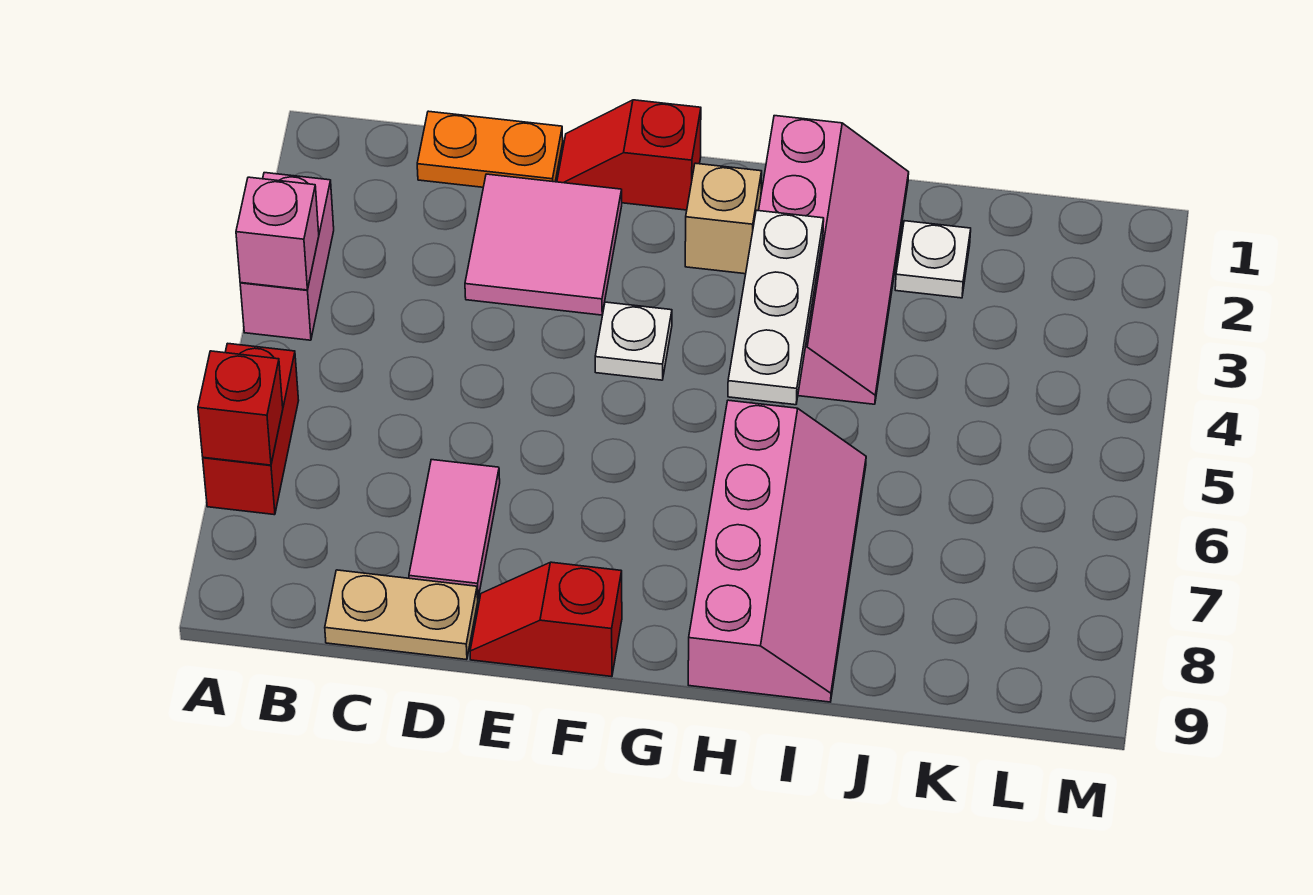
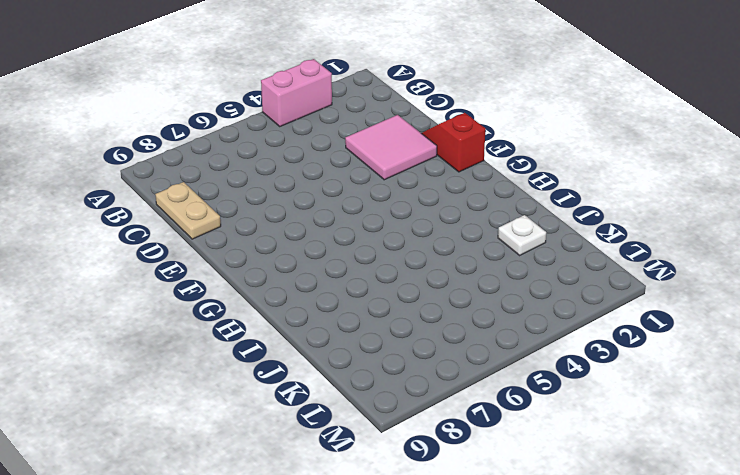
none -> red 1x2 brick [203,343,299,515]
none -> orange 1x2 plate [417,111,563,187]
none -> pink 1x2 tile [409,460,500,598]

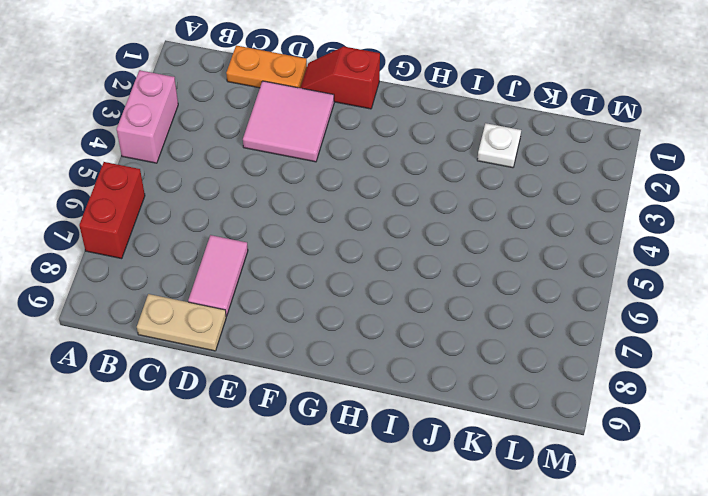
none -> red 1x2 slope [470,562,622,677]
none -> white 1x1 plate [595,302,672,380]
none -> tan 1x1 brick [685,163,762,274]

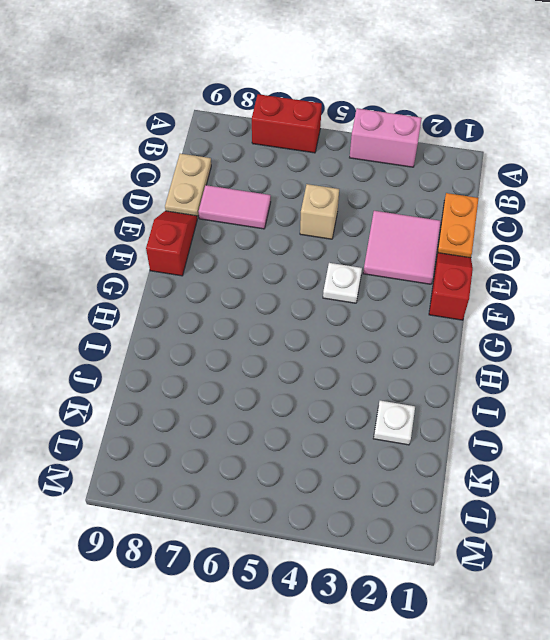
tan 1x1 brick [300,184,339,239] -> tan 1x1 brick moved to [685,163,762,274]
none -> pink 2x4 slope [759,116,909,404]
none -> pink 2x4 slope [688,400,866,702]
none -> pink 1x1 brick [236,177,319,290]

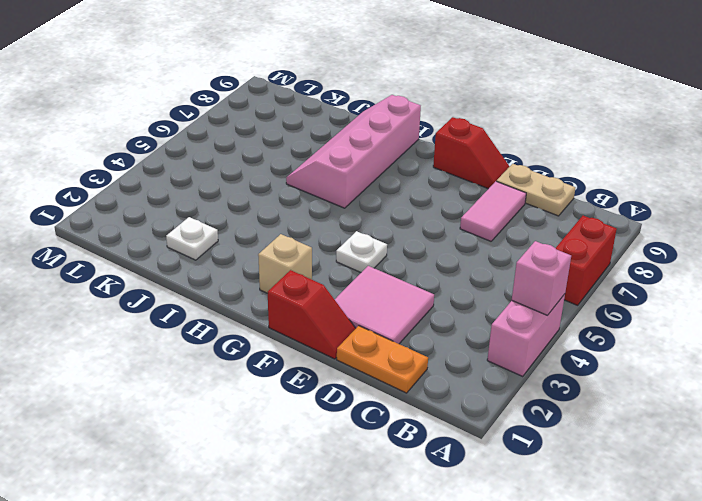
none -> pink 2x4 slope [759,116,909,404]
none -> red 1x1 brick [198,351,283,465]
none -> white 1x3 plate [728,210,824,405]

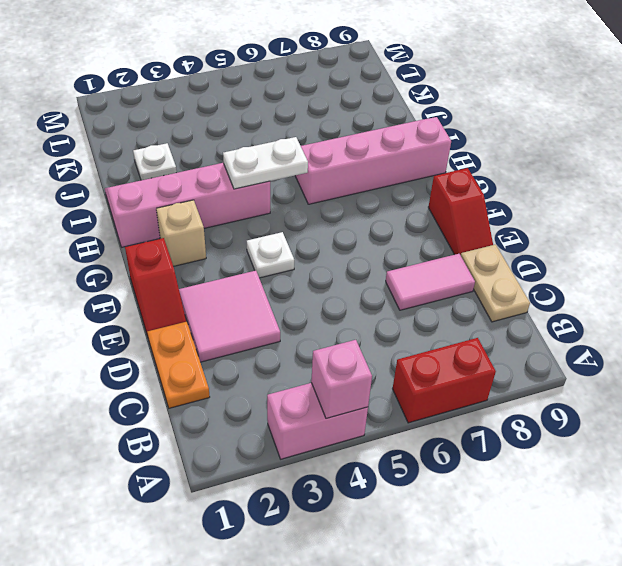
white 1x2 plate [223,137,308,189] -> white 1x3 plate [728,210,824,405]
none -> red 1x1 brick [198,351,283,465]

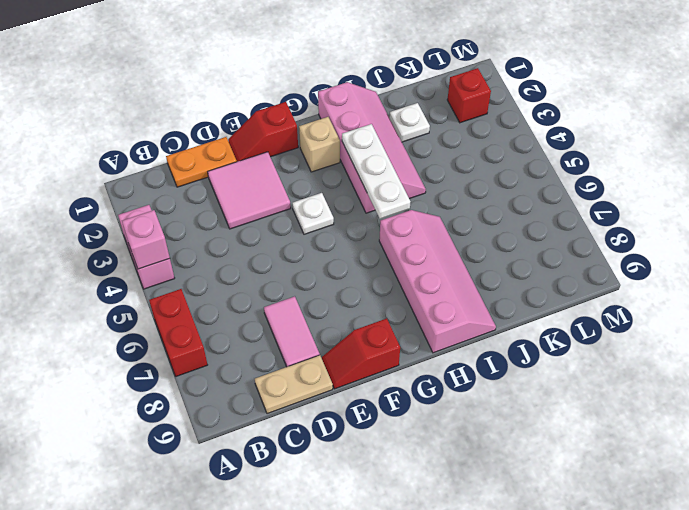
red 1x1 brick [447,68,491,123] -> red 1x1 brick moved to [198,351,283,465]

